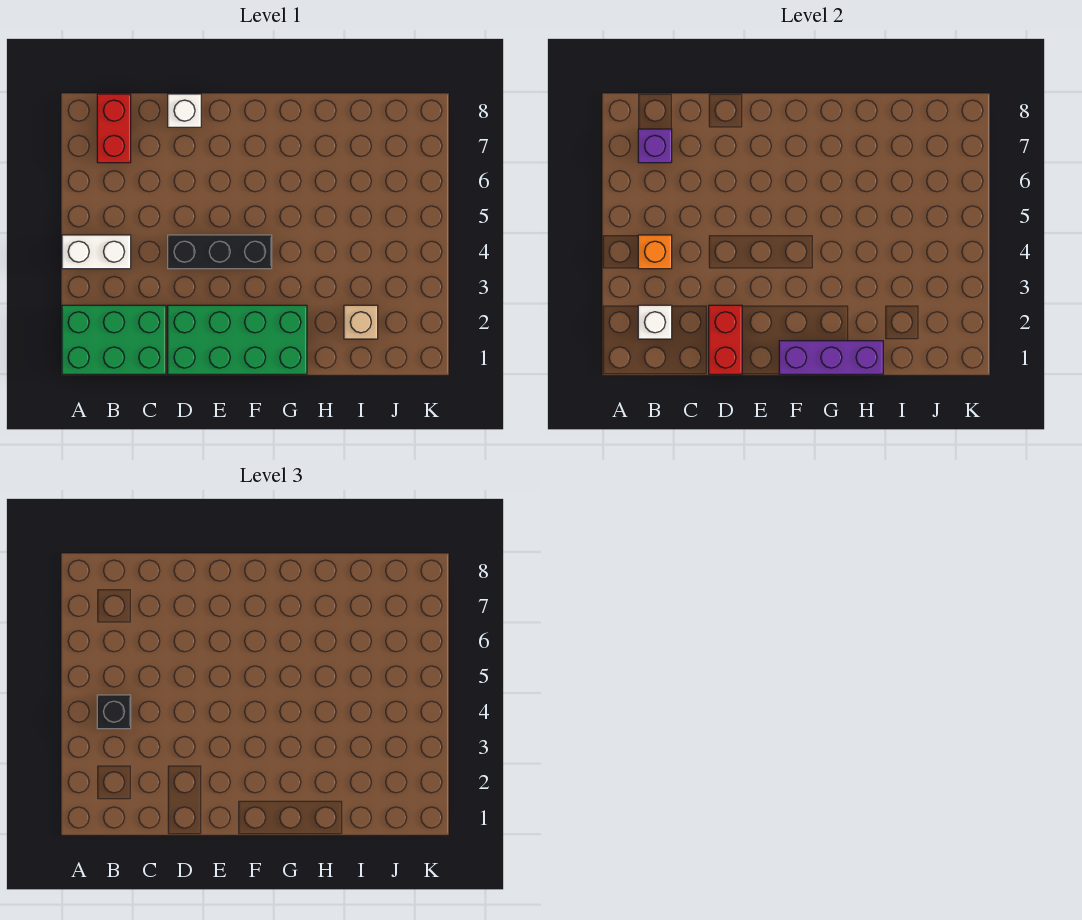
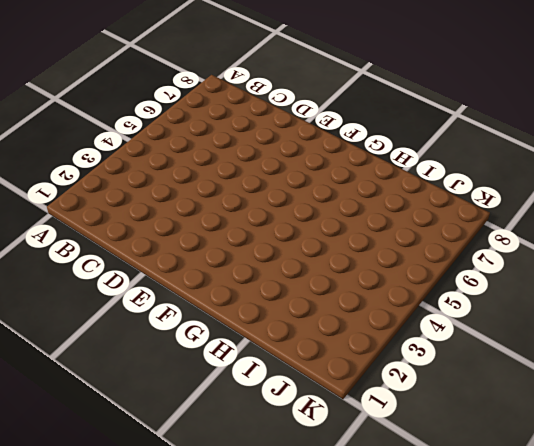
none -> green 2x3 brick [62,305,166,374]
none -> white 1x2 brick [62,235,131,269]
none -> red 1x2 brick [97,94,131,163]

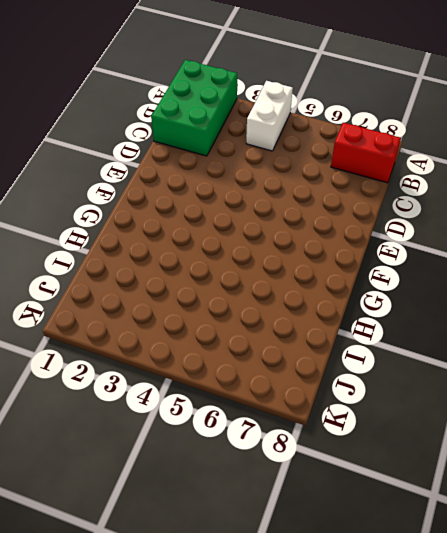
none -> green 2x4 brick [168,305,307,374]
none -> black 1x3 brick [168,235,272,269]
none -> white 1x1 brick [168,94,201,127]

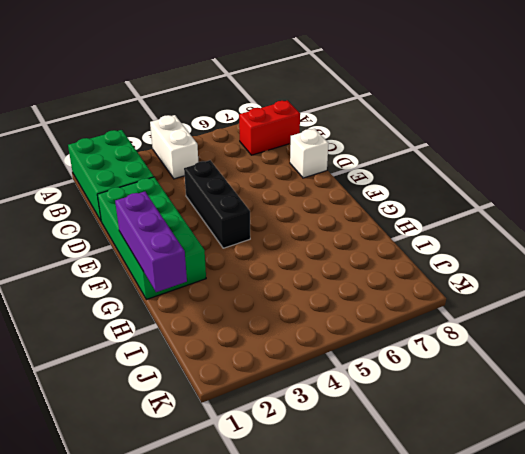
none -> tan 1x1 brick [344,305,378,339]
none -> white 1x1 brick [638,305,672,339]
none -> orange 1x1 brick [638,235,672,269]

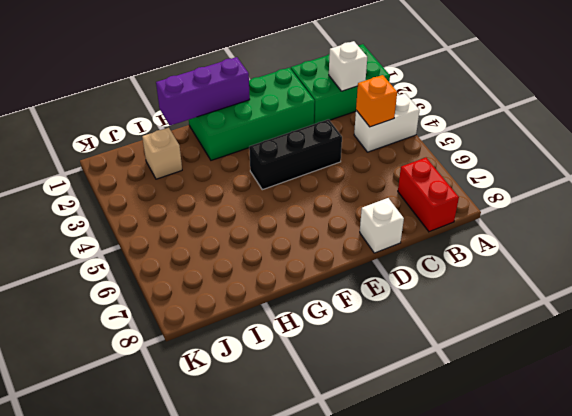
none -> purple 1x1 brick [638,129,672,163]
none -> red 1x2 brick [709,305,742,374]
none -> black 1x1 brick [97,695,131,729]

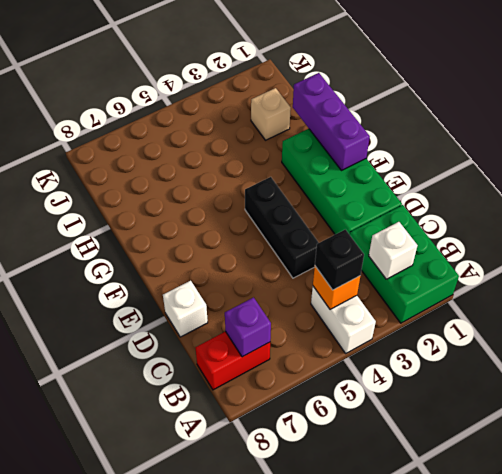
none -> red 1x2 brick [709,305,742,374]

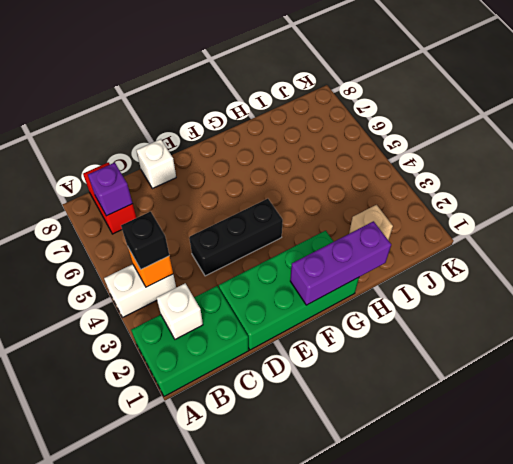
none -> red 1x2 brick [709,305,742,374]

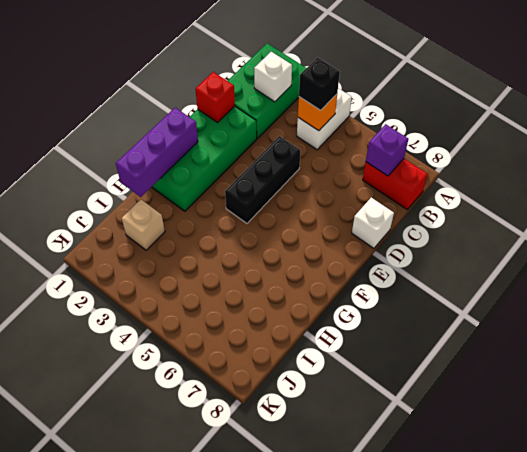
red 1x1 brick [195,72,235,122] -> red 1x2 brick [709,305,742,374]

